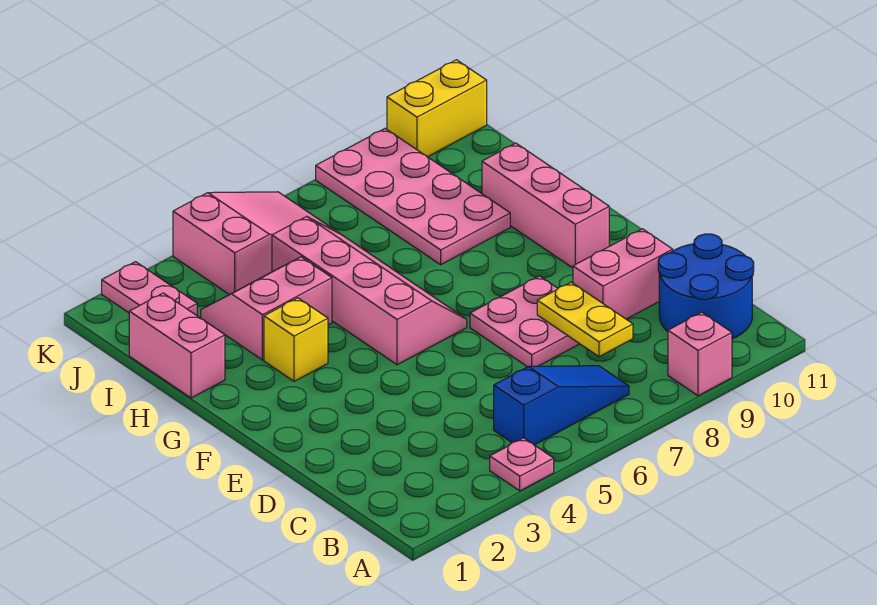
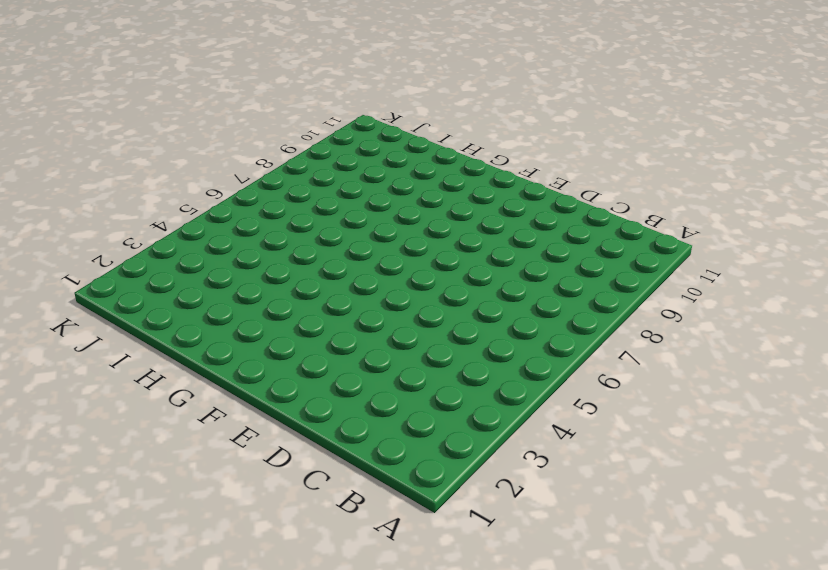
none -> pink 1x1 plate [490,438,554,491]
none -> pink 1x1 brick [668,312,732,396]
none -> blue 1x3 slope [494,366,629,445]

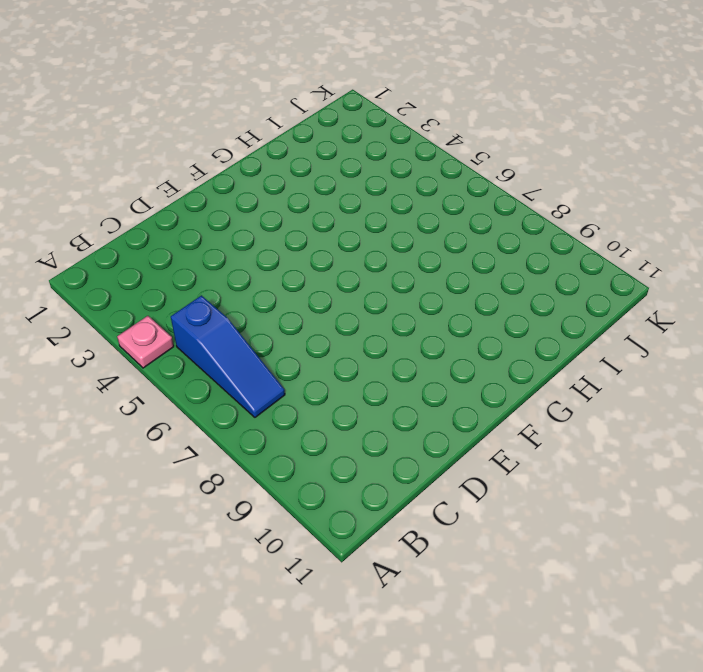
none -> pink 1x1 brick [668,312,732,396]
none -> blue 2x2 round brick [658,234,754,339]
none -> pink 2x2 plate [470,276,579,367]

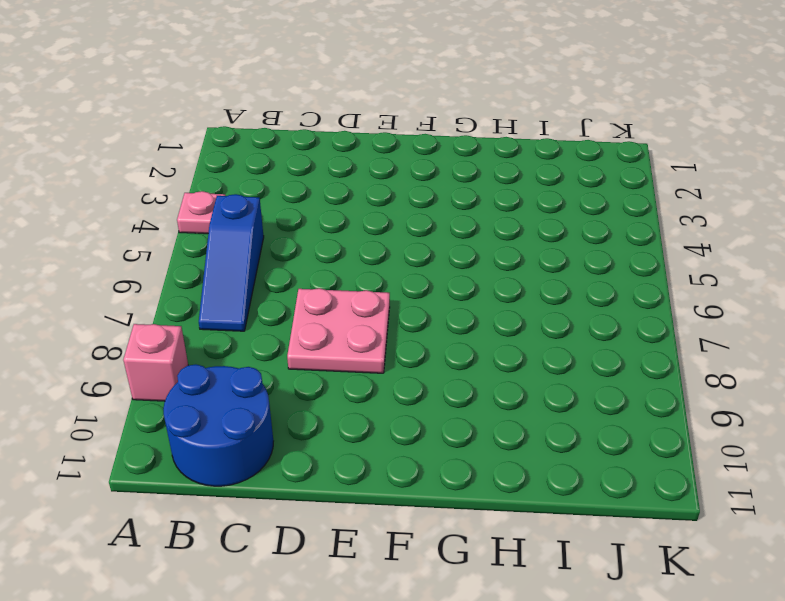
none -> pink 1x2 brick [573,229,673,319]
none -> pink 2x4 slope [272,216,467,365]
none -> pink 1x3 brick [482,143,609,268]

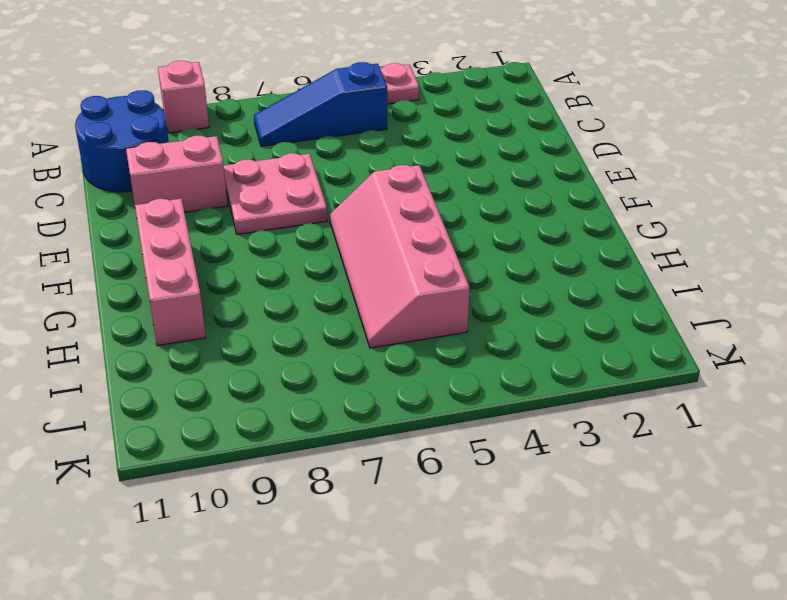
none -> yellow 1x1 brick [264,298,328,381]
none -> pink 1x2 brick [129,293,225,398]
none -> pink 2x2 slope [201,257,332,360]

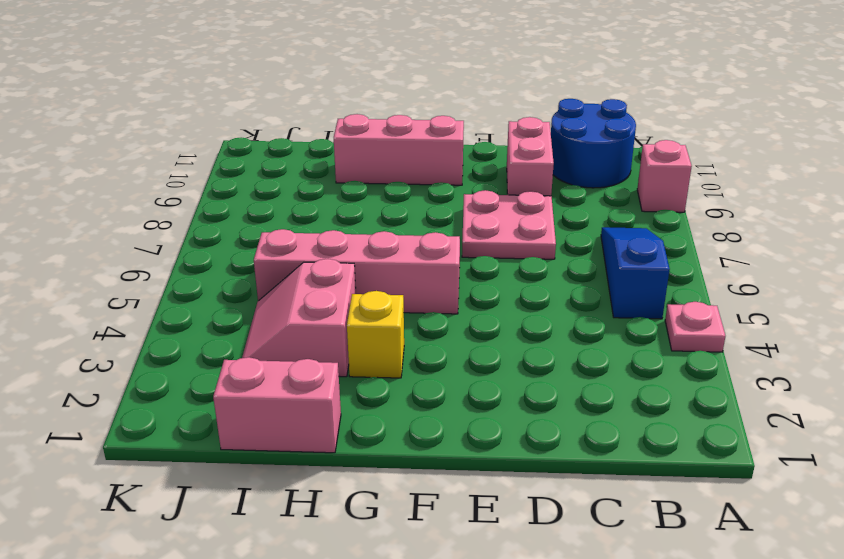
none -> pink 2x4 plate [316,129,510,265]
none -> pink 1x2 plate [102,262,197,315]
none -> pink 2x3 slope [173,192,338,295]

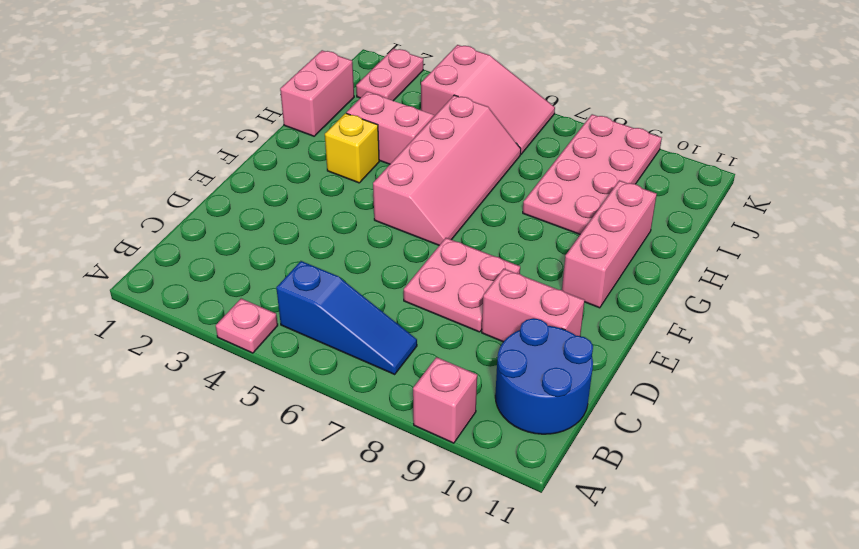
none -> yellow 1x2 brick [387,60,487,157]
none -> yellow 1x2 plate [537,282,633,357]

